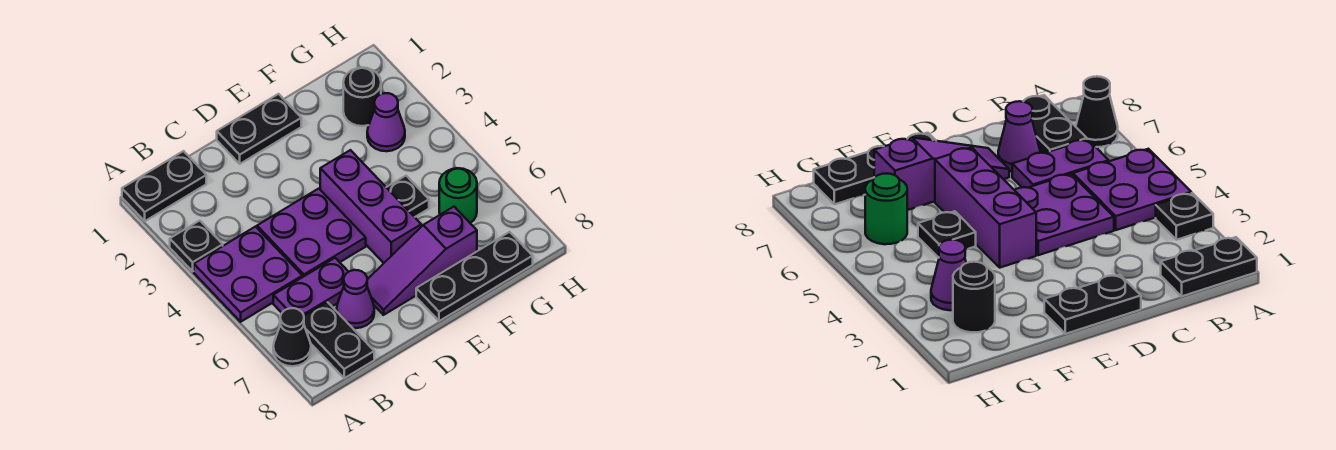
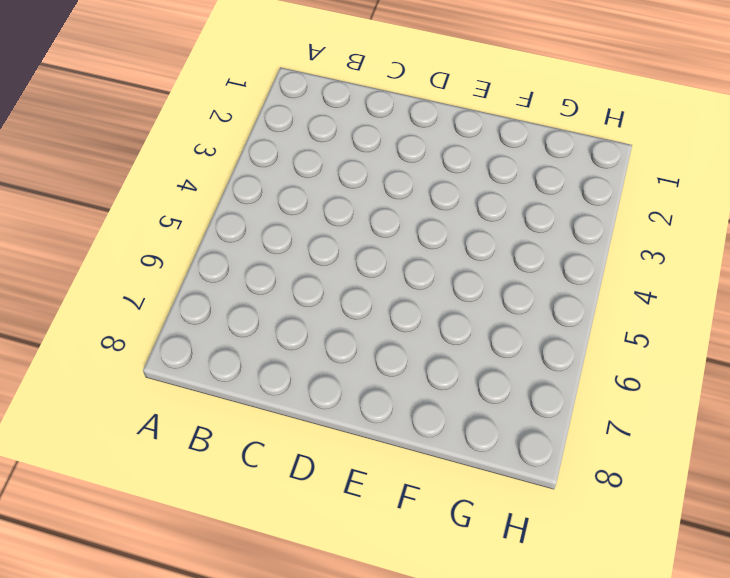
none -> black 1x2 plate [122,151,206,221]
none -> black 1x1 plate [170,221,223,271]
none -> purple 2x2 plate [194,227,302,322]

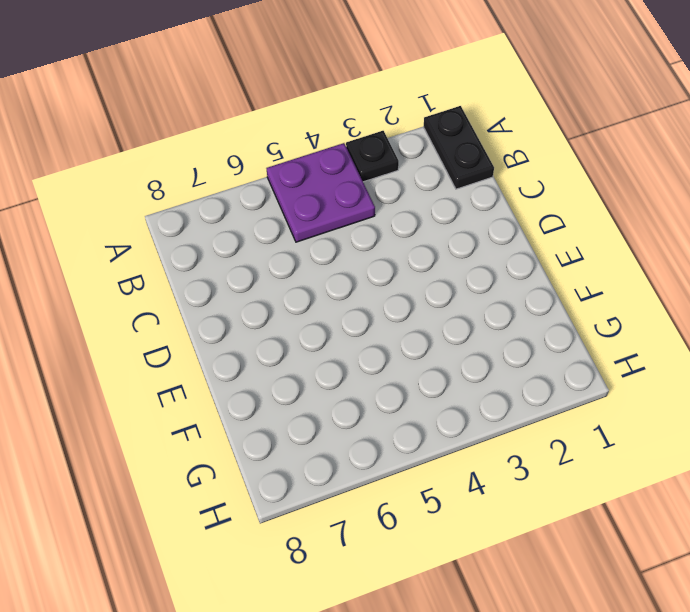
none -> black 1x1 cone [273,308,311,366]
none -> purple 1x2 plate [273,258,348,316]
none -> black 1x2 plate [304,302,374,378]

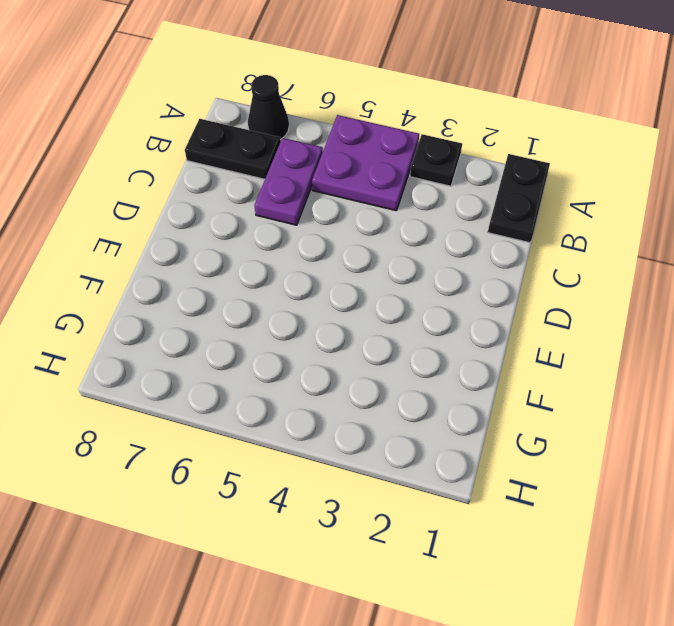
none -> purple 2x2 plate [257,189,366,277]
none -> purple 1x1 cone [337,270,374,328]
none -> black 1x2 plate [217,94,301,164]

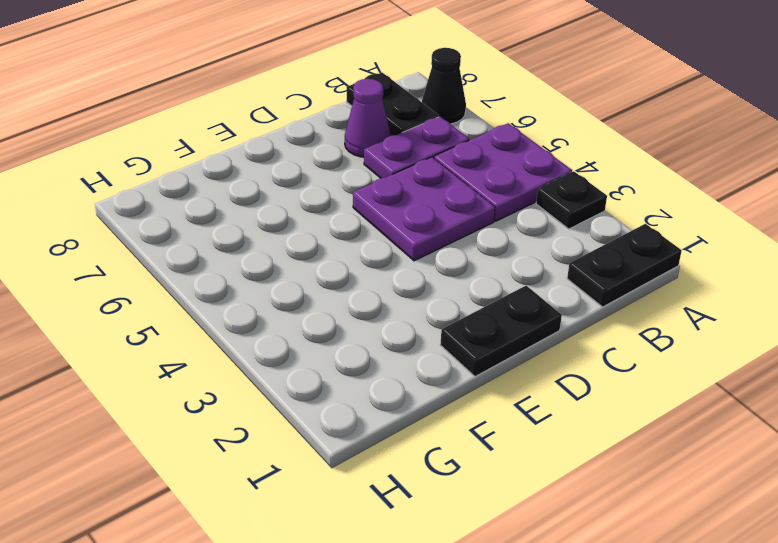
none -> purple 1x3 slope [367,207,477,315]
none -> purple 1x3 brick [320,150,421,263]
none -> black 1x3 plate [416,232,533,321]

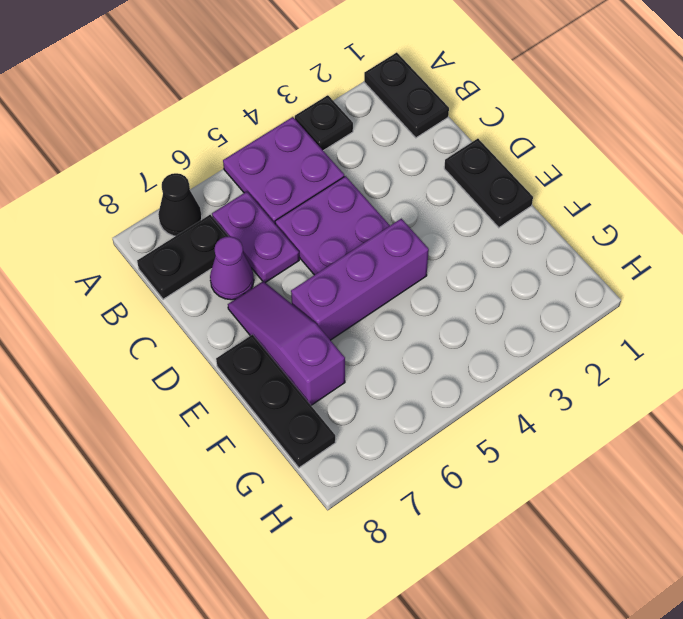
none -> black 1x1 plate [386,176,429,217]
none -> black 1x1 round brick [343,68,381,126]
none -> purple 1x1 cone [367,93,405,151]

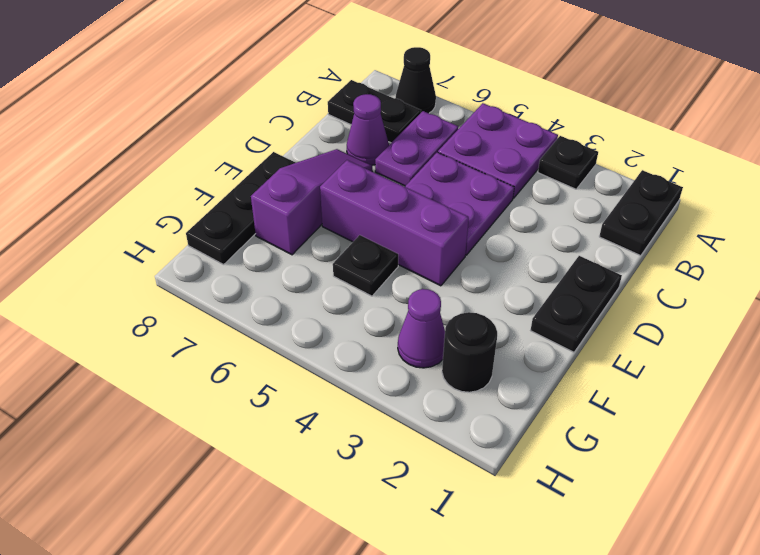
none -> green 1x1 round brick [439,168,477,223]

